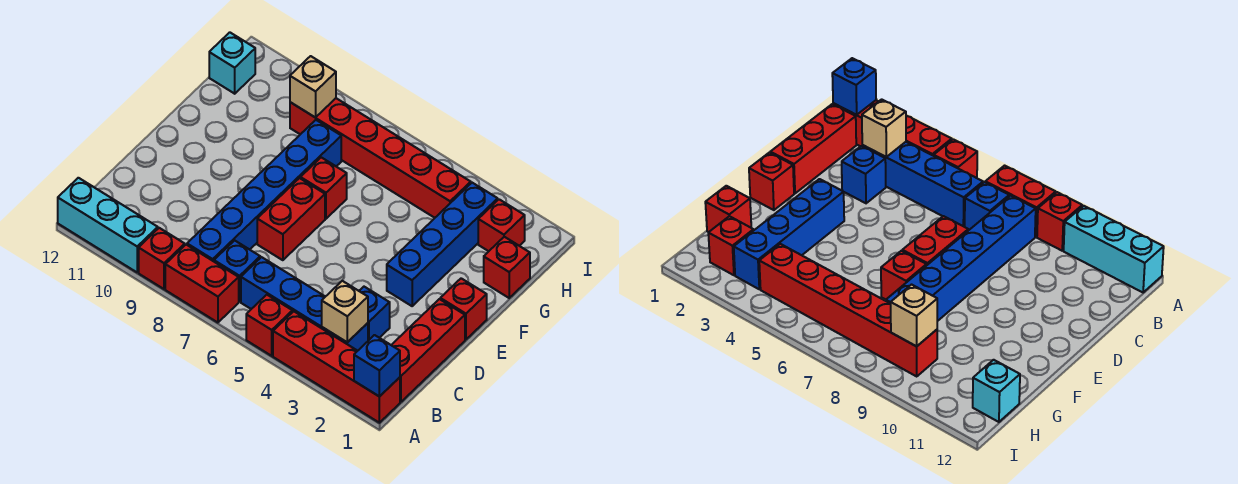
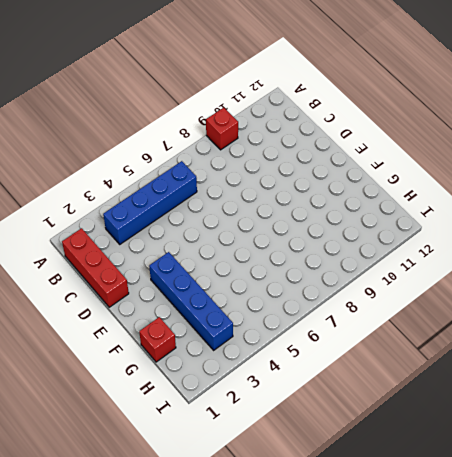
none -> red 1x4 brick [273,311,400,423]
none -> red 1x1 brick [246,295,292,356]
none -> red 1x2 brick [165,245,239,323]

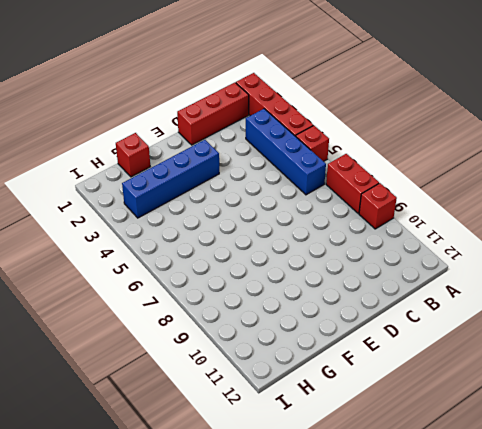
none -> cyan 1x3 brick [58,178,158,272]
none -> blue 1x1 brick [214,240,260,302]
none -> blue 1x6 brick [187,120,341,261]

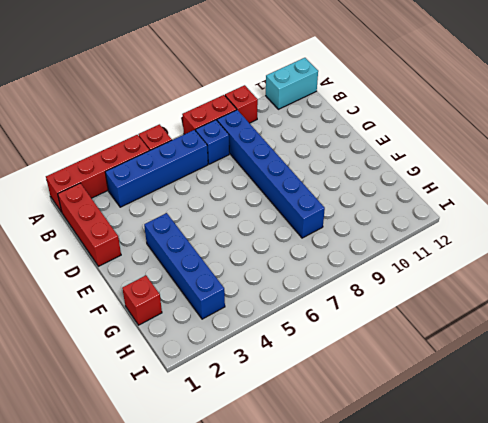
cyan 1x2 brick [266,58,318,109] -> cyan 1x3 brick [58,178,158,272]
none -> blue 1x1 brick [359,287,390,341]
none -> red 1x2 brick [257,178,325,260]
none -> red 1x1 brick [440,278,487,340]

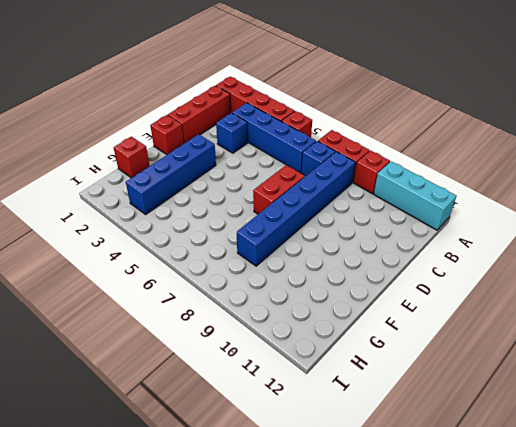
none -> red 1x1 brick [301,157,347,219]
none -> red 1x1 brick [478,199,525,251]
none -> red 1x6 brick [290,98,471,218]

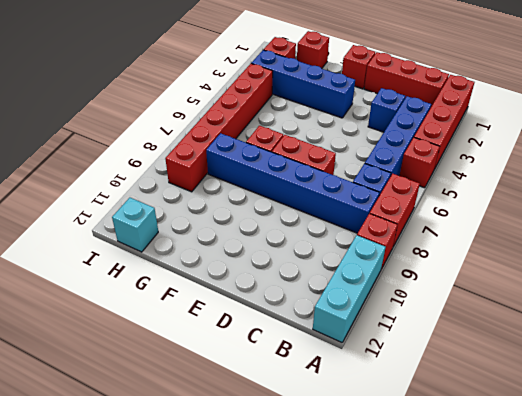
none -> blue 1x1 brick [354,335,400,397]
none -> tan 1x1 brick [322,281,368,342]
none -> tan 1x1 brick [290,56,336,117]

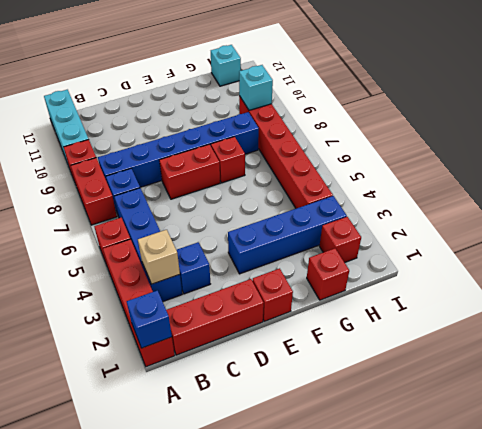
cyan 1x1 brick [239,65,273,110] -> tan 1x1 brick [290,56,336,117]

